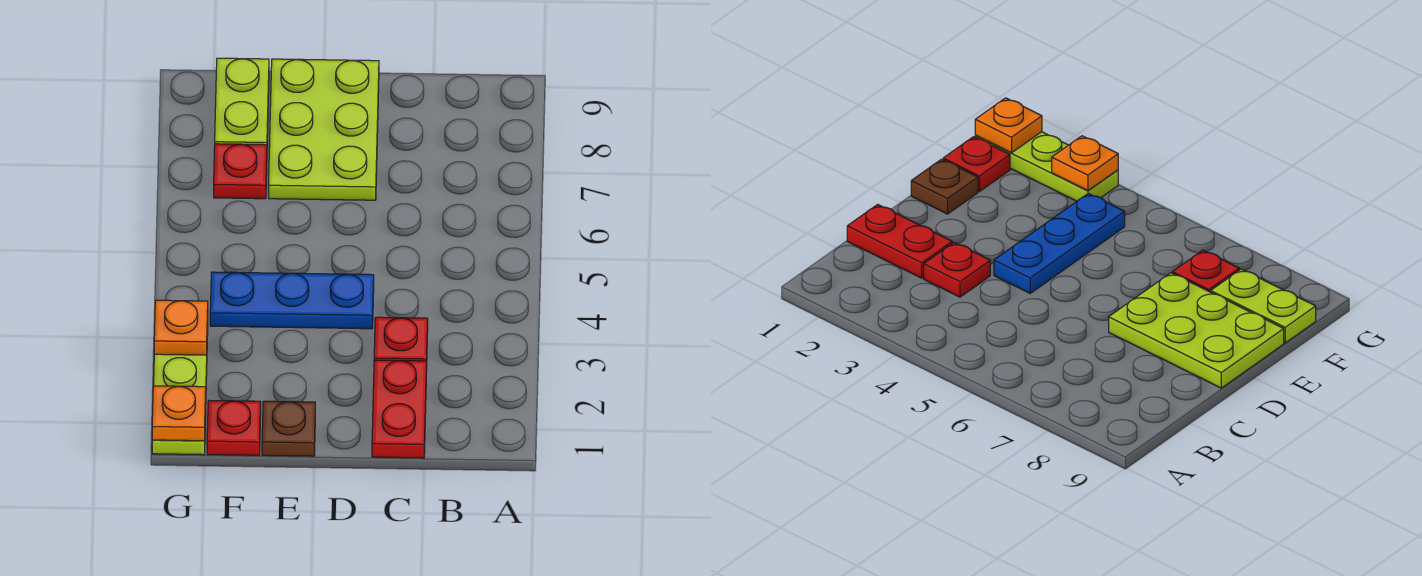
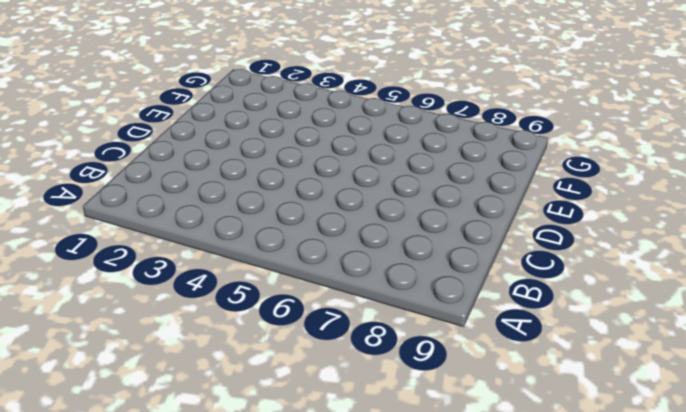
none -> red 1x2 plate [372,360,426,458]
none -> red 1x1 plate [374,317,428,372]

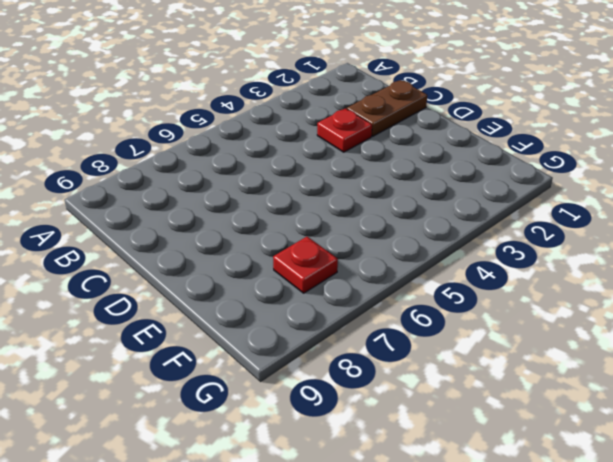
brown 1x2 plate [347,80,427,136] -> red 1x2 plate [372,360,426,458]
none -> blue 1x3 plate [210,272,374,329]
none -> lime 2x3 plate [269,59,379,200]

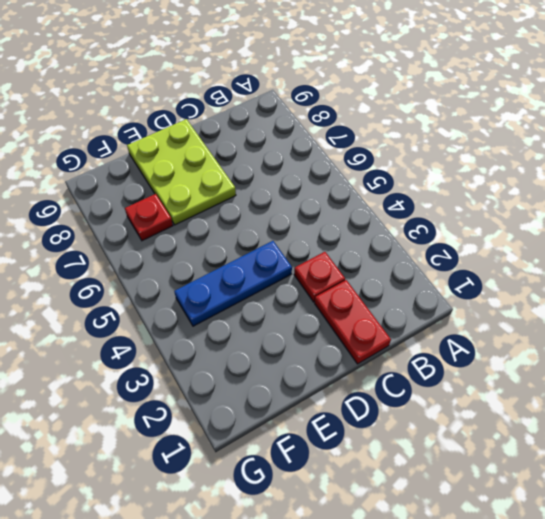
none -> brown 1x1 plate [262,401,315,456]
none -> red 1x1 plate [207,400,261,455]

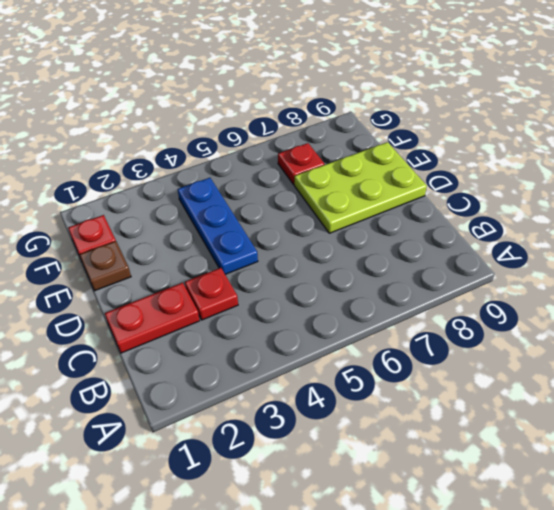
none -> lime 1x2 plate [215,58,269,145]
none -> lime 1x3 plate [152,323,208,455]

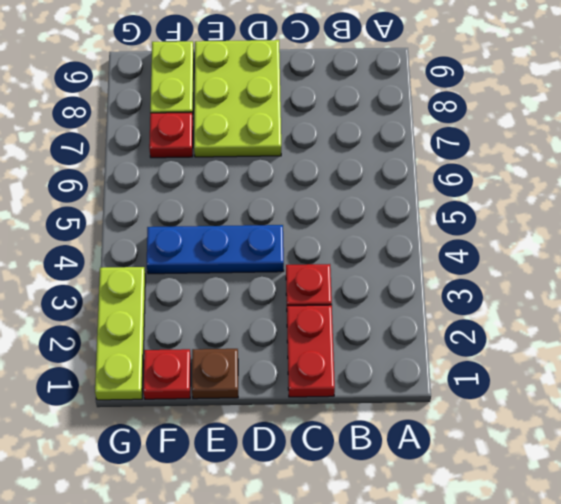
none -> orange 1x1 plate [152,386,206,441]
none -> orange 1x1 plate [154,300,208,355]

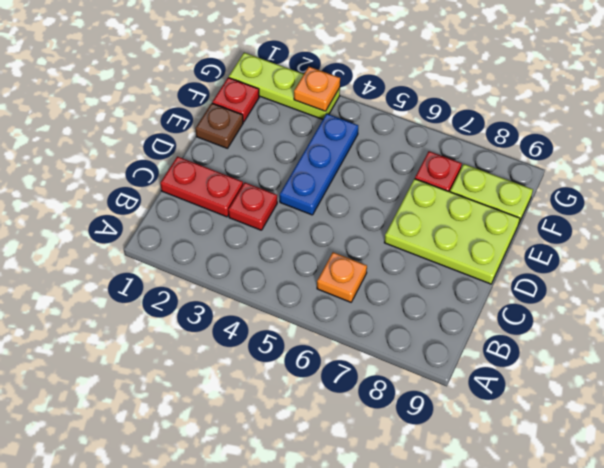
orange 1x1 plate [317,252,367,302] -> orange 1x1 plate moved to [152,386,206,441]

